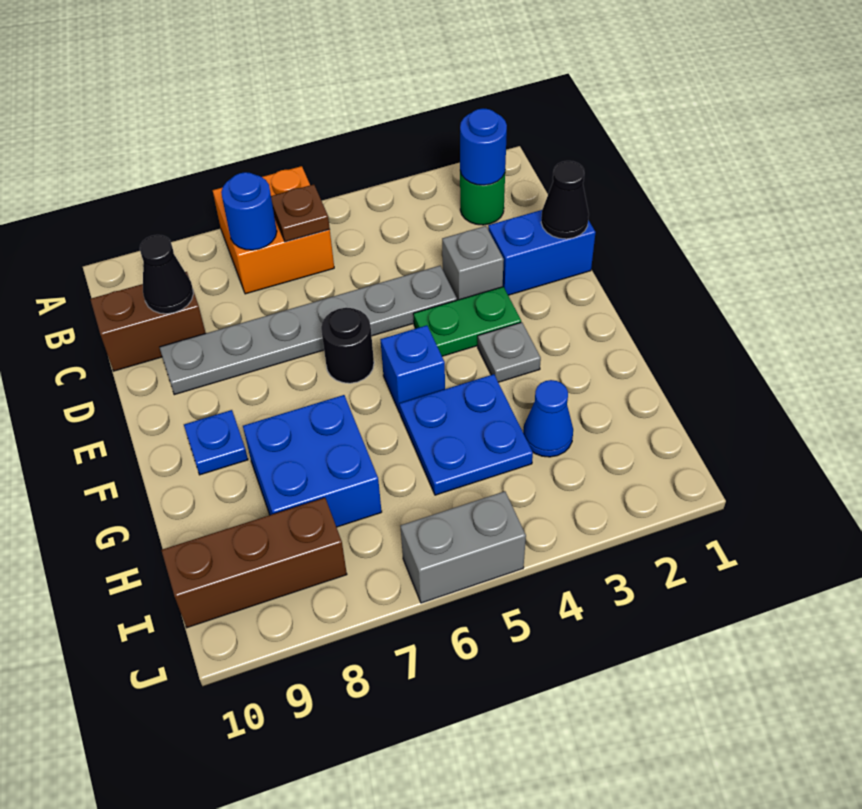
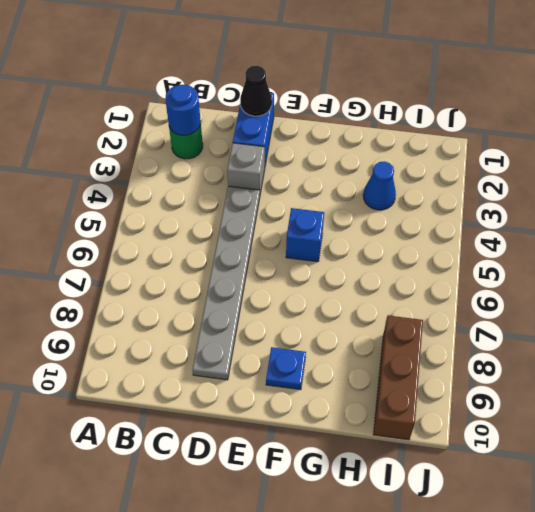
none -> orange 2x2 brick [213,166,334,294]
none -> brown 1x2 brick [90,272,206,371]
none -> green 1x2 plate [413,287,521,356]

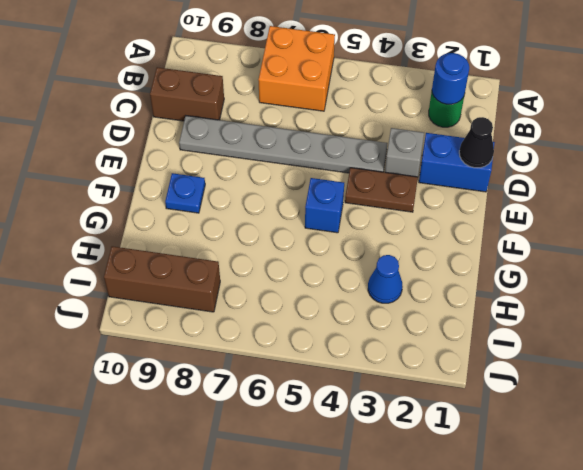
brown 1x2 plate [345,168,418,212] -> green 1x2 plate [413,287,521,356]
none -> black 1x1 round brick [321,308,374,383]
none -> grey 1x1 plate [478,322,541,382]
none -> blue 2x2 plate [399,374,533,495]

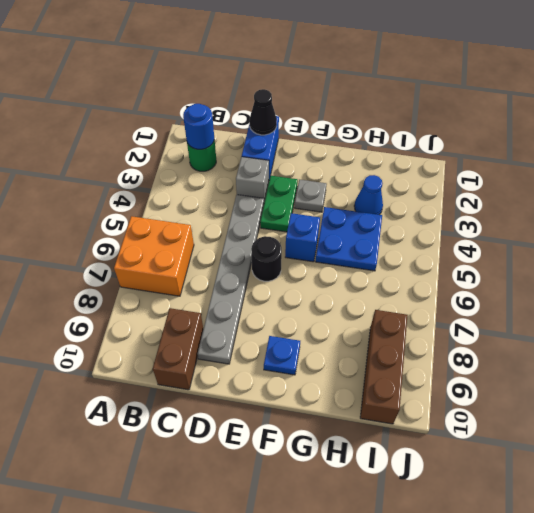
none -> blue 2x2 brick [243,395,382,527]
none -> grey 1x2 brick [400,491,526,603]
none -> brown 1x1 plate [271,184,330,242]

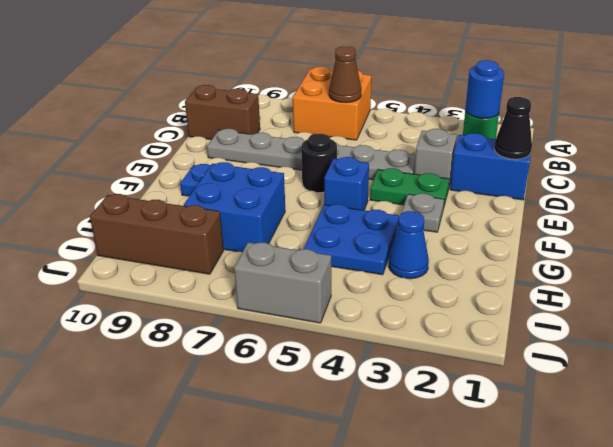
brown 1x1 cone [329,47,361,103] -> brown 1x1 plate [271,184,330,242]
none -> blue 1x1 round brick [221,172,277,250]
none -> black 1x1 cone [140,235,193,314]

